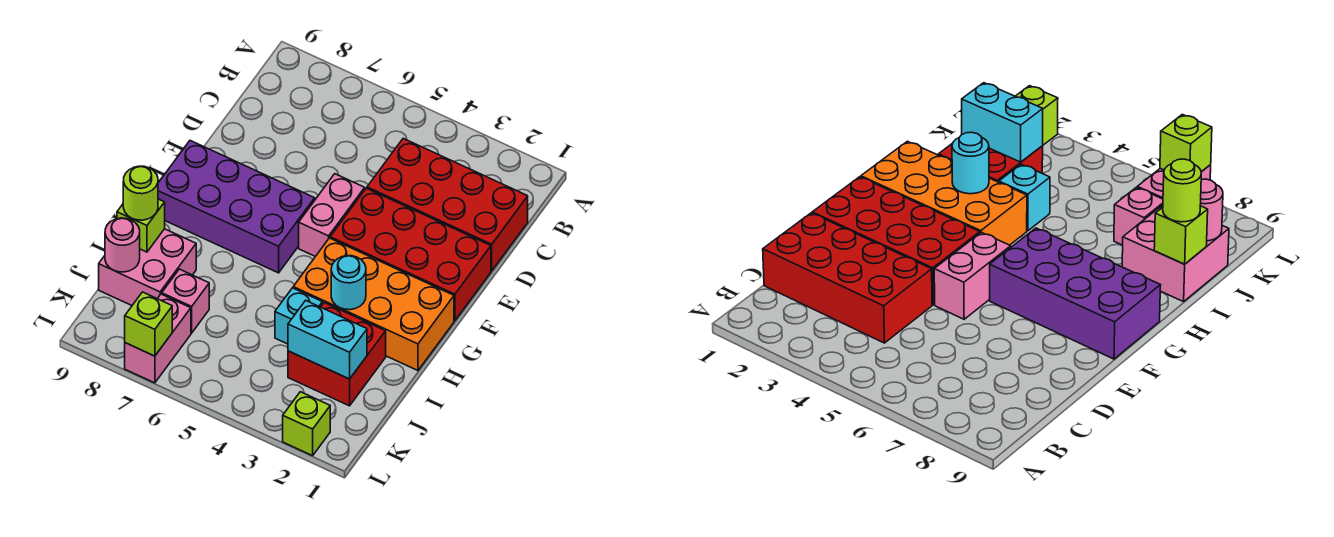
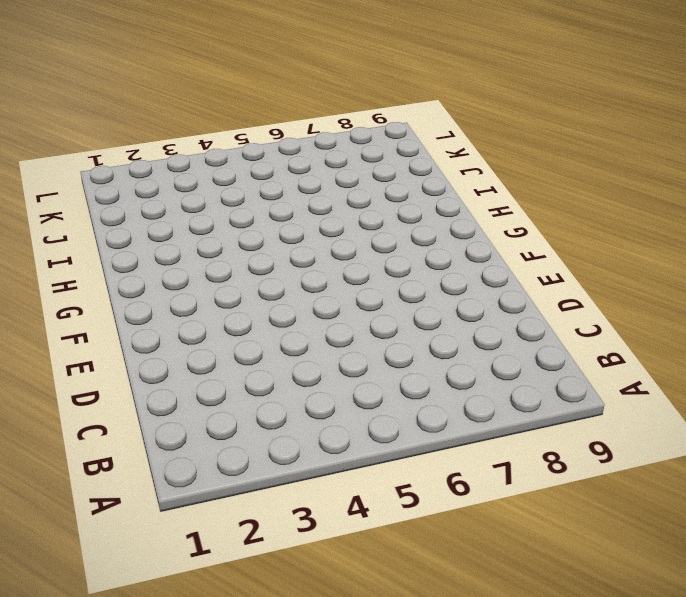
none -> red 2x4 brick [367,138,528,271]
none -> red 2x4 brick [330,188,491,321]
none -> pink 1x2 brick [299,174,365,256]

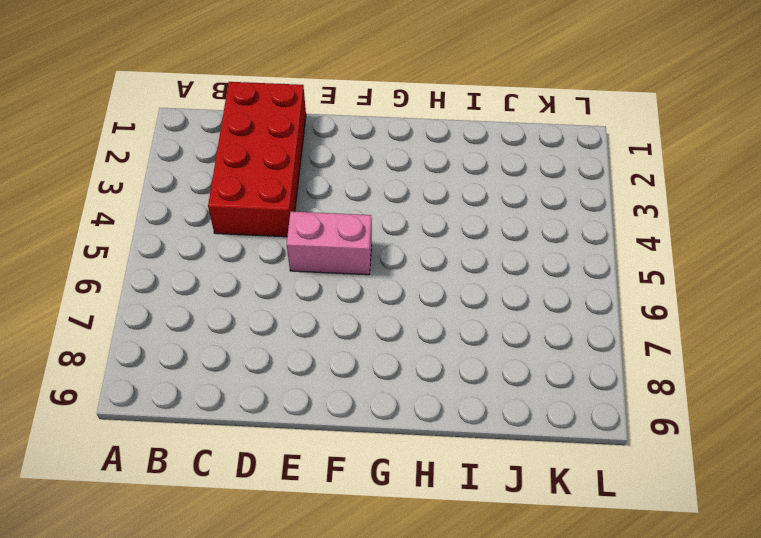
none -> red 2x4 brick [330,188,491,321]
none -> purple 2x4 brick [158,141,315,273]
none -> orange 2x4 brick [293,238,454,371]

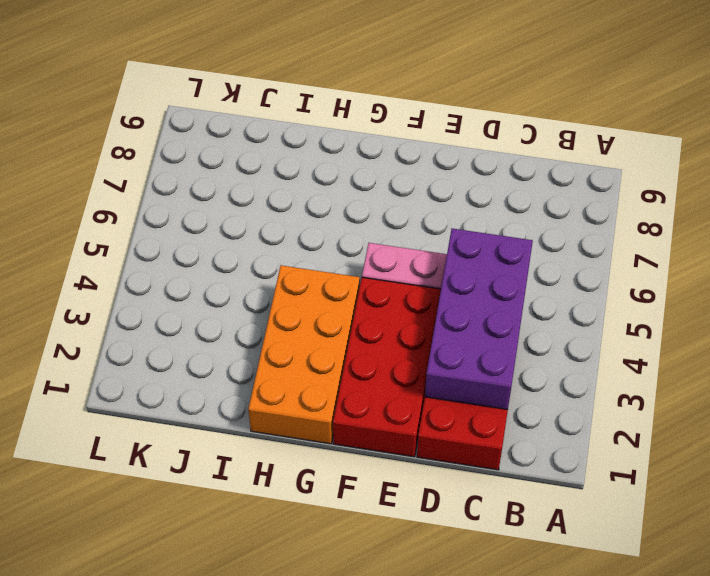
purple 2x4 brick [425,229,533,410] -> purple 2x4 brick moved to [158,141,315,273]
none -> red 2x2 brick [288,303,386,406]
none -> cyan 1x1 brick [275,288,322,344]
none -> pink 2x2 brick [99,229,196,305]

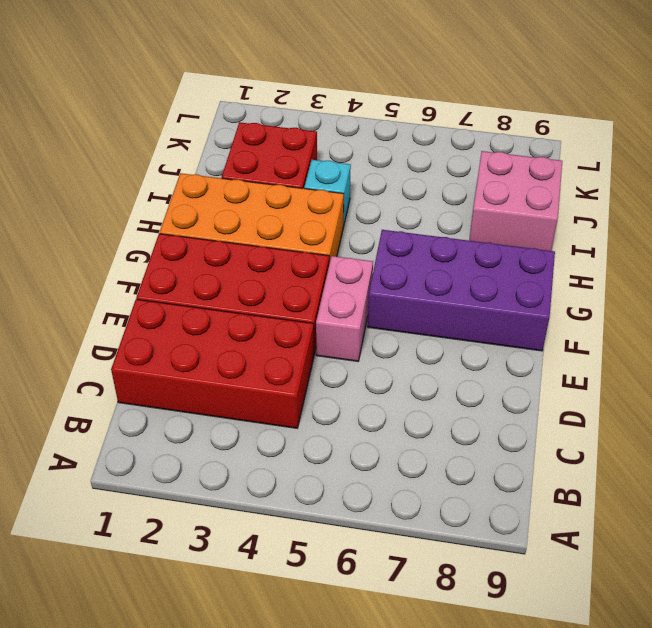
none -> pink 1x1 brick [162,269,209,333]
none -> pink 1x2 brick [125,294,191,383]
none -> lime 1x1 brick [283,392,330,456]

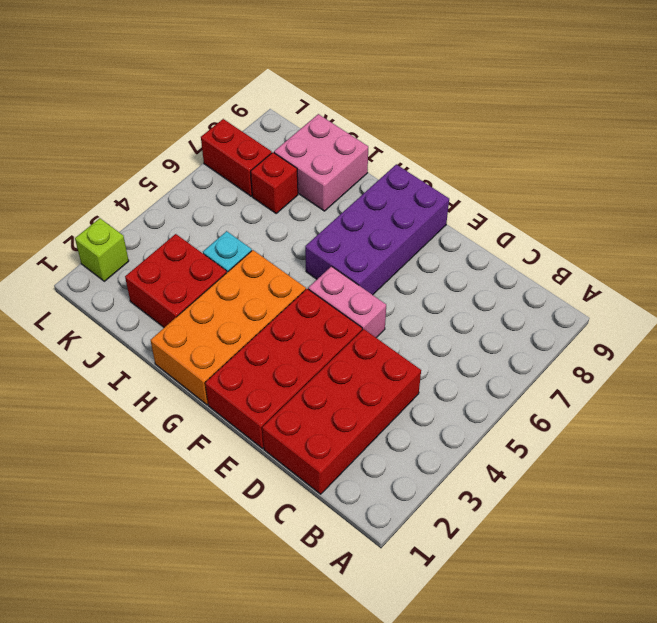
red 1x1 brick [251,152,298,213] -> pink 1x1 brick [162,269,209,333]
red 1x2 brick [201,119,272,196] -> pink 1x2 brick [125,294,191,383]
none -> cyan 1x1 round brick [331,256,366,310]
none -> lime 1x1 brick [117,199,165,252]
none -> cyan 1x2 brick [288,300,367,379]

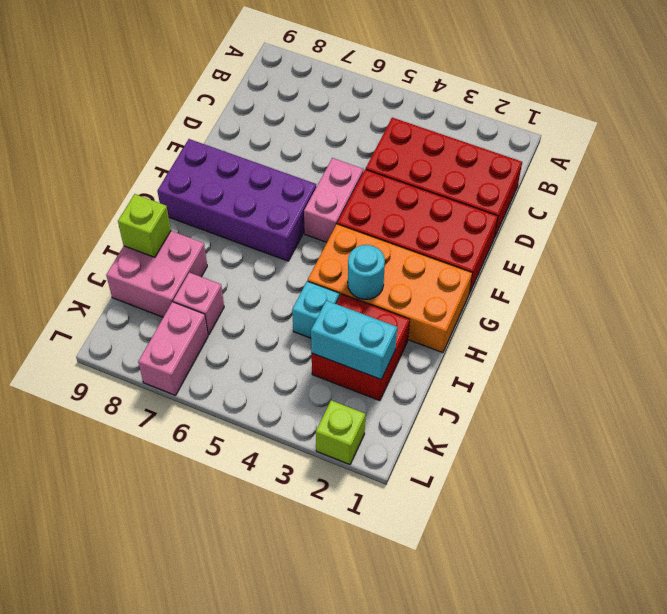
none -> pink 1x1 round brick [105,218,140,272]
none -> lime 1x1 brick [125,292,172,356]
none -> lime 1x1 round brick [123,166,158,220]

